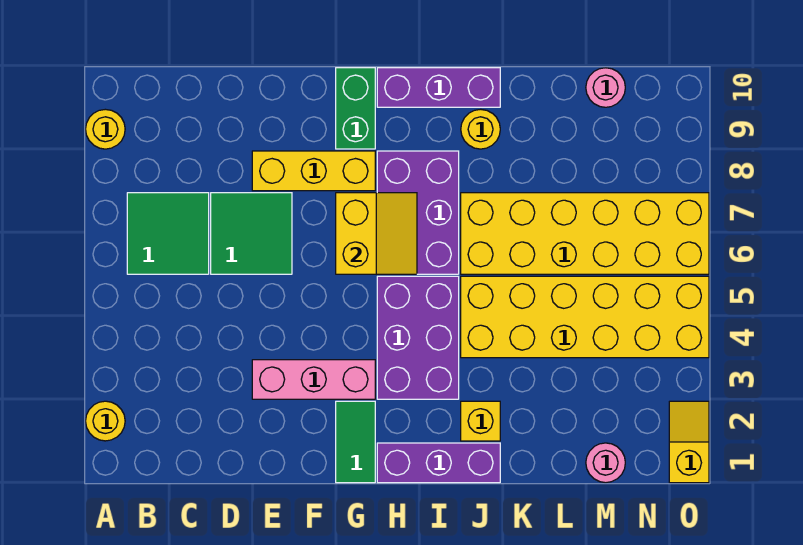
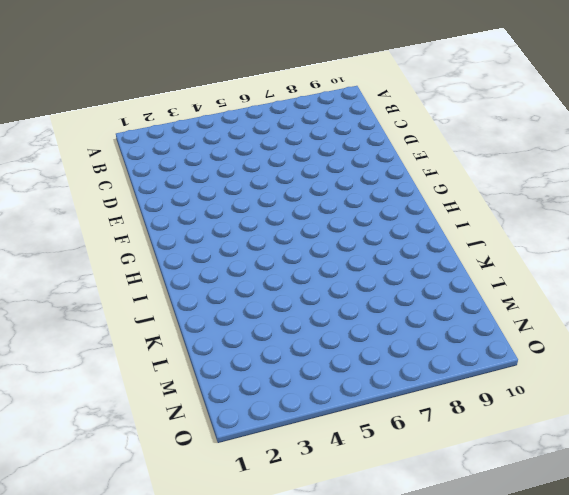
none -> yellow 1x1 round brick [86,401,125,441]
none -> yellow 1x1 round brick [86,109,125,149]
none -> green 2x2 tile [127,193,209,274]

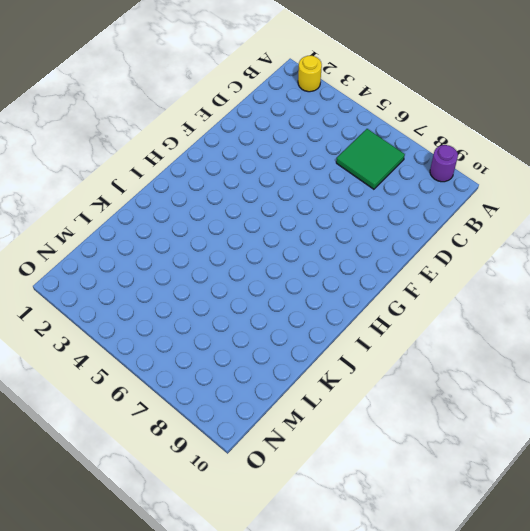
purple 1x1 round brick [430,145,458,182] -> yellow 1x1 round brick [86,109,125,149]
none -> green 2x2 tile [211,193,292,274]
none -> pink 1x3 brick [252,360,375,399]
none -> yellow 1x3 brick [252,151,375,191]

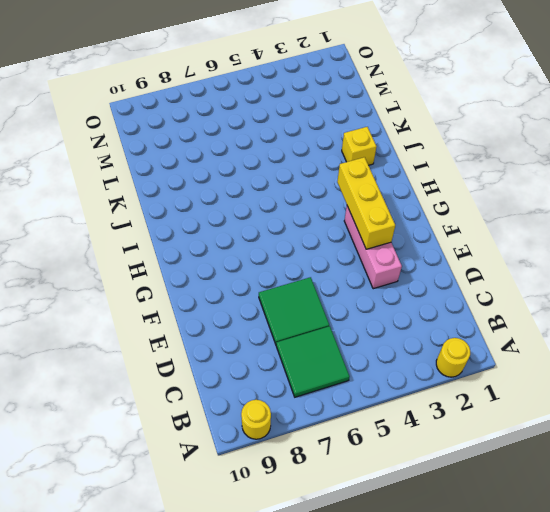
yellow 1x3 brick [337,157,395,249] -> yellow 1x3 brick moved to [252,151,375,191]
none -> green 1x2 tile [336,401,375,483]
none -> green 1x2 brick [336,68,375,149]
none -> purple 1x3 brick [377,443,500,483]

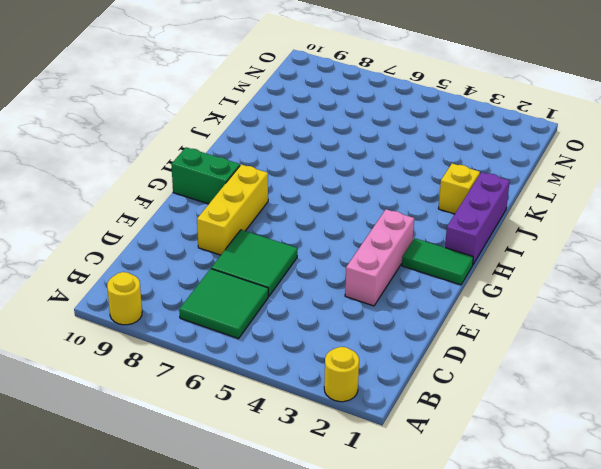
none -> purple 2x3 brick [377,276,459,399]
none -> purple 2x3 brick [377,151,459,274]
none -> purple 1x3 brick [377,68,500,107]

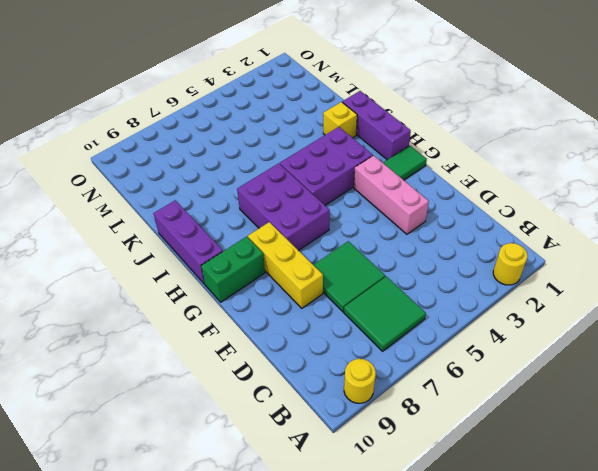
purple 2x3 brick [237,163,330,251] -> purple 2x3 brick turned to [377,151,459,274]
none -> yellow 2x6 brick [461,276,709,358]
none -> yellow 2x6 brick [461,193,709,274]
none -> yellow 1x1 round brick [461,109,500,149]

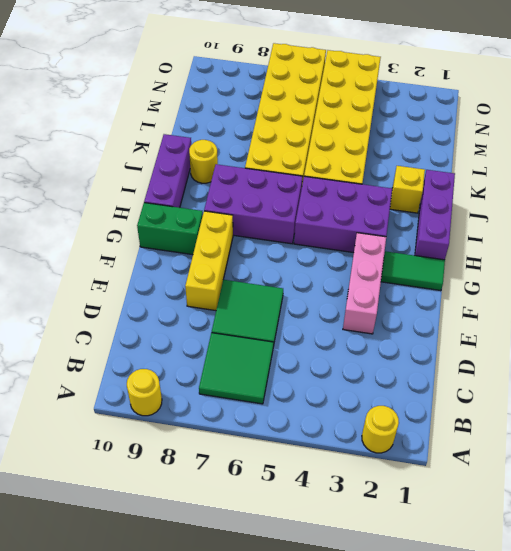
none -> pink 1x1 round brick [586,443,625,483]
none -> pink 1x1 round brick [586,68,625,107]
none -> yellow 1x2 slope [669,401,709,483]

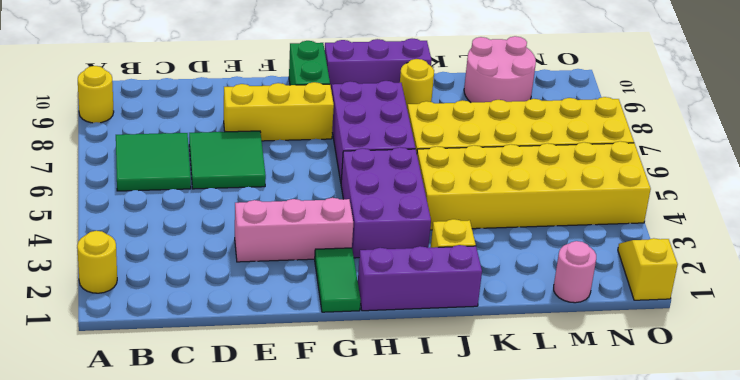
pink 2x2 round brick [464,36,536,103] -> pink 1x1 round brick [586,68,625,107]
none -> yellow 2x2 slope [336,193,417,274]

